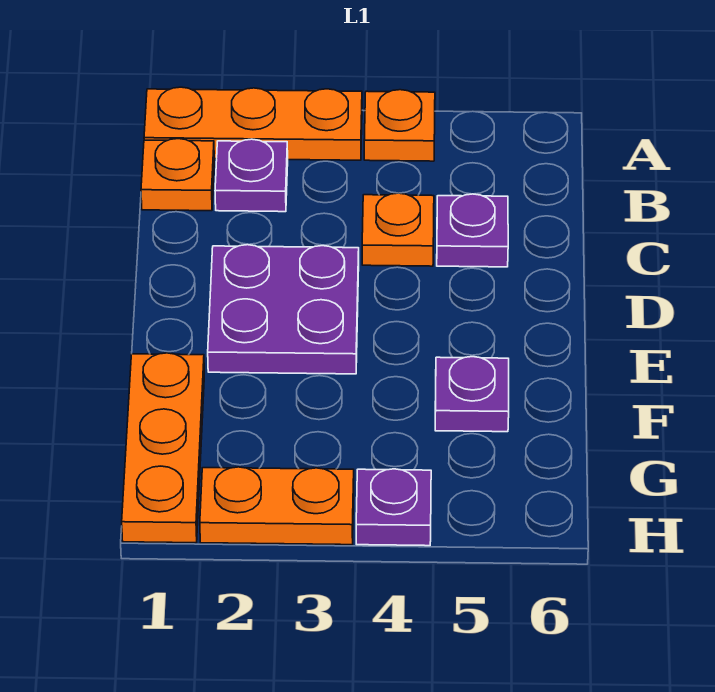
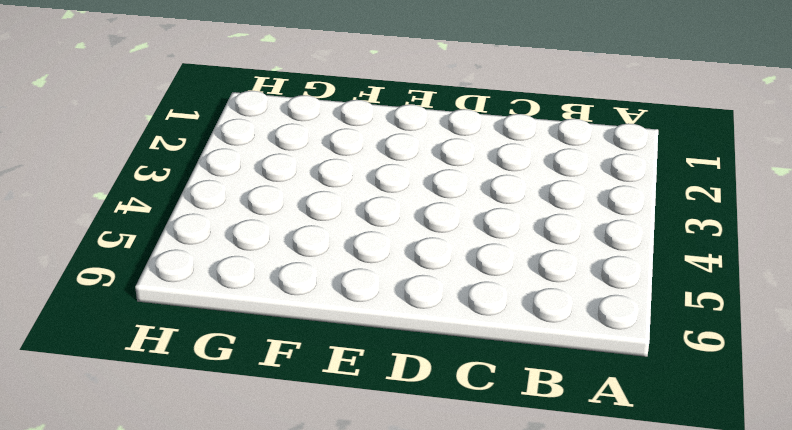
none -> orange 1x3 plate [144,87,362,160]
none -> orange 1x1 plate [364,90,435,161]

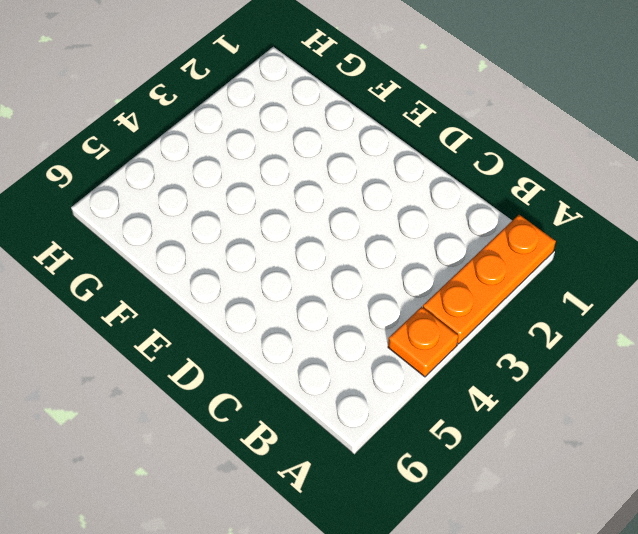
none -> orange 1x1 plate [141,139,214,211]
none -> purple 1x1 plate [215,139,288,212]

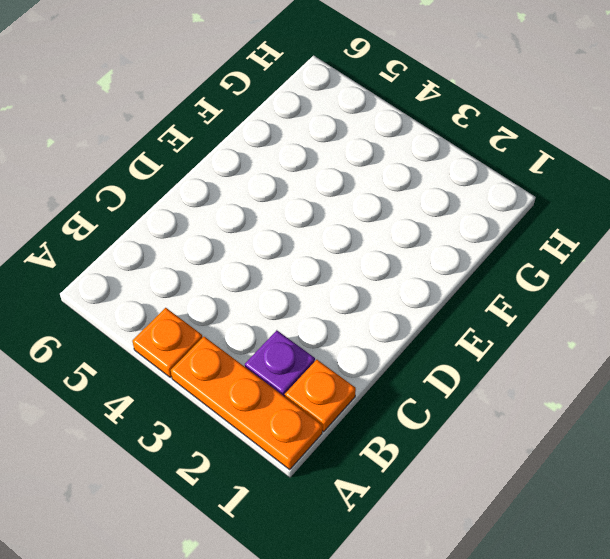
none -> orange 1x1 plate [362,193,434,266]
none -> purple 1x1 plate [437,194,508,267]

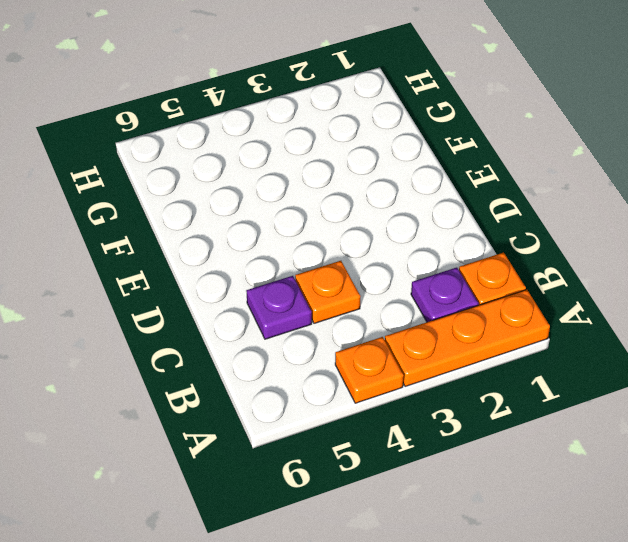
none -> purple 2x2 plate [208,245,359,374]
none -> orange 1x3 plate [122,353,204,543]

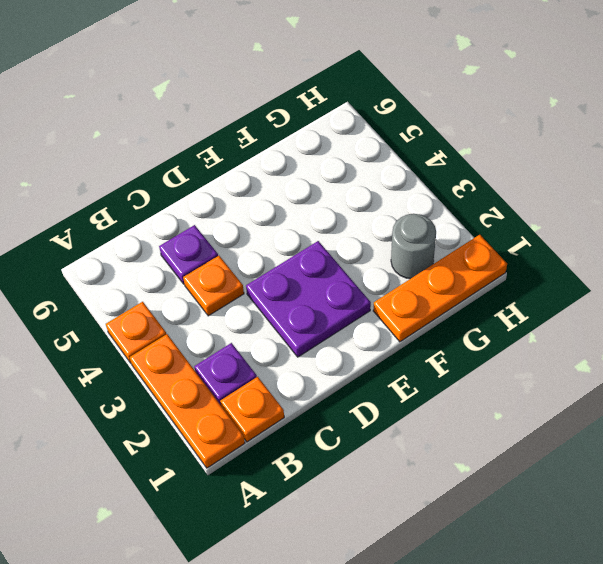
grey 1x1 round brick [391,214,436,279] -> none
none -> purple 1x1 plate [435,357,509,432]
none -> orange 1x2 plate [200,467,354,545]

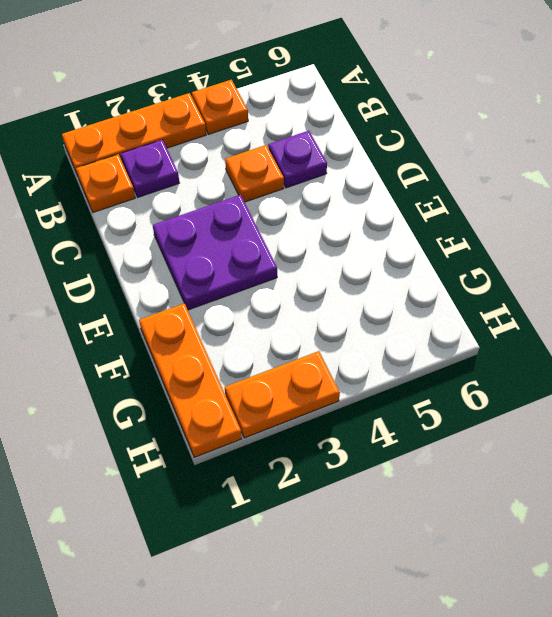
none -> purple 1x1 plate [435,357,509,432]
none -> purple 1x1 plate [356,469,431,546]

